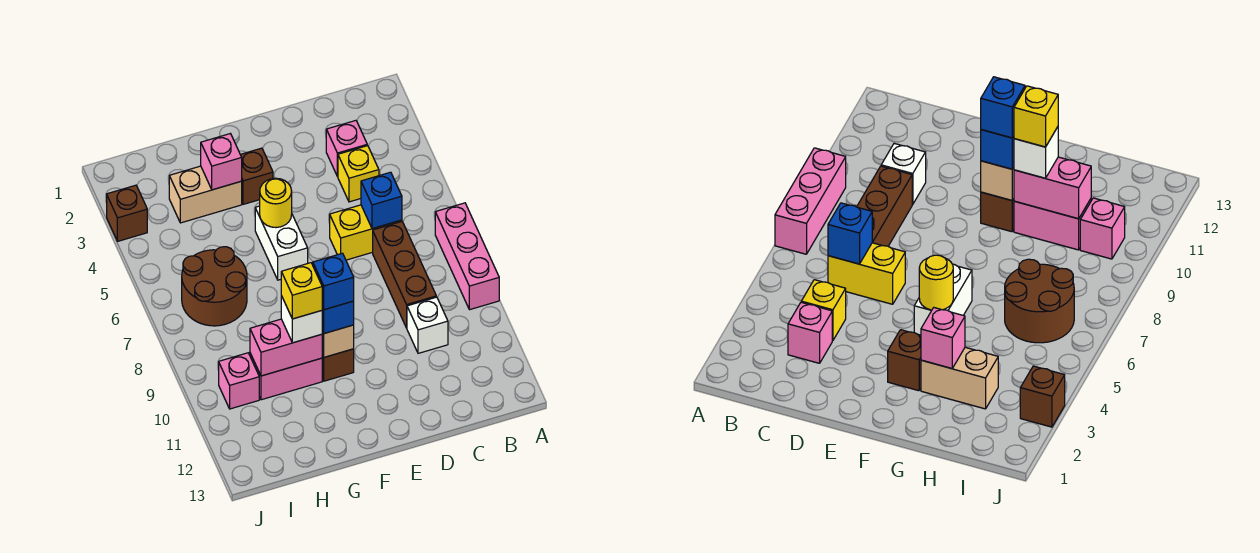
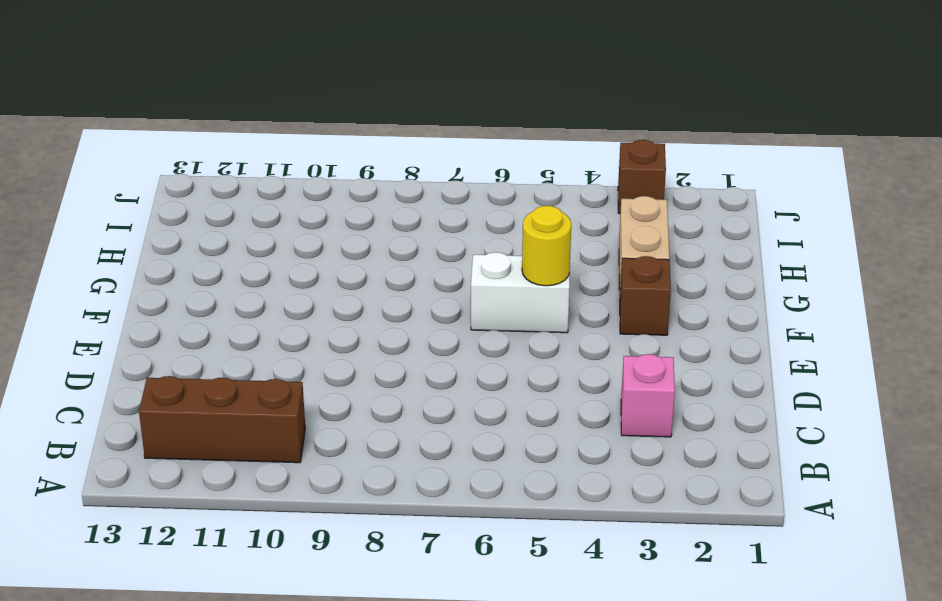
brown 1x3 brick [139,376,305,463] -> brown 1x3 brick moved to [373,222,436,328]
none -> pink 1x3 brick [435,203,499,310]
none -> yellow 1x1 brick [338,146,379,202]
none -> yellow 1x2 brick [330,205,402,260]

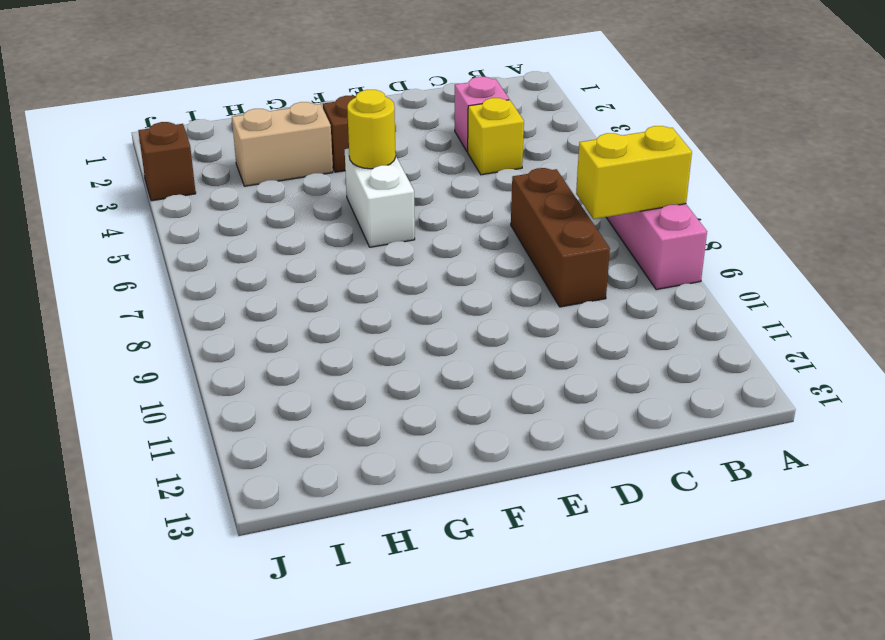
yellow 1x2 brick [576,126,692,219] -> yellow 1x2 brick moved to [330,205,402,260]
none -> white 1x1 brick [407,297,448,353]
none -> brown 1x1 brick [322,349,354,381]
none -> pink 1x2 brick [250,353,322,400]

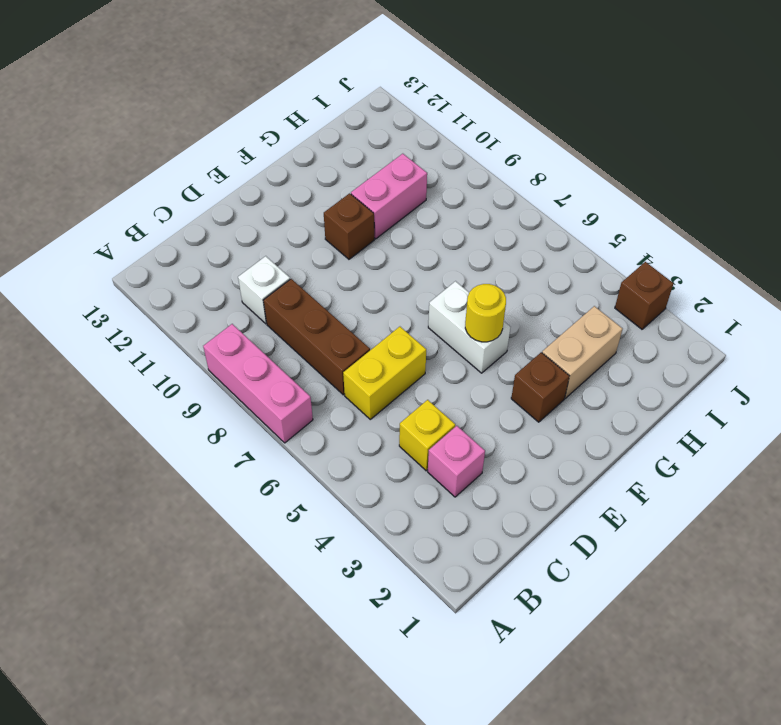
none -> brown 2x2 round brick [182,247,247,326]
none -> pink 1x1 brick [219,353,259,409]
none -> blue 1x1 brick [361,172,402,229]

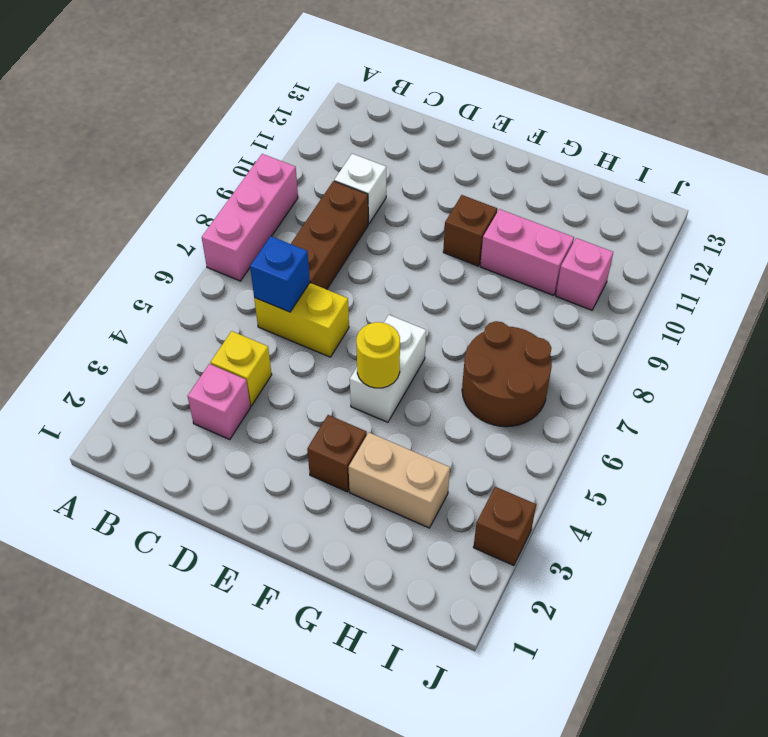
none -> tan 1x1 brick [322,325,354,357]
none -> pink 1x1 brick [201,134,242,190]
none -> pink 1x2 brick [250,319,322,376]

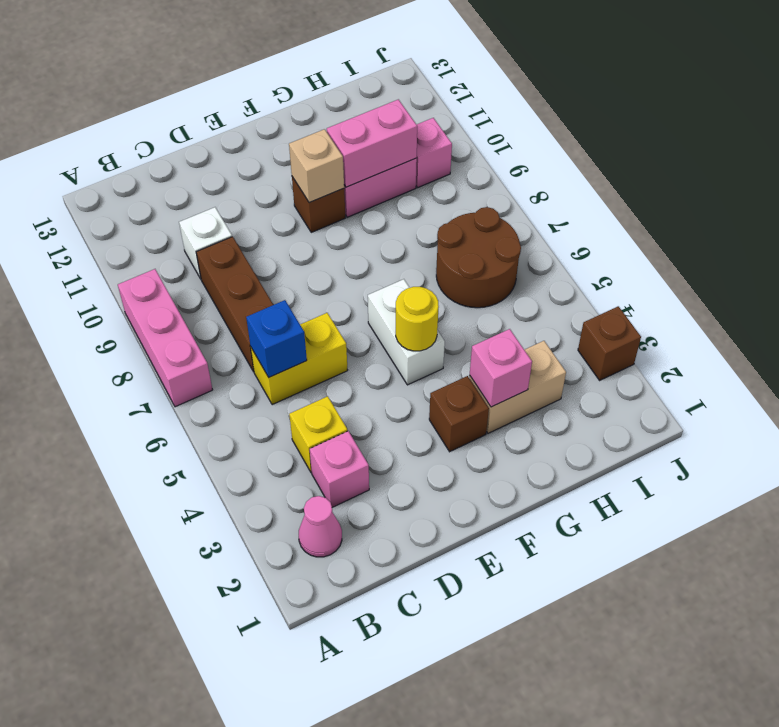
pink 1x1 cone [299,496,342,557] -> none
none -> blue 1x1 brick [322,301,354,333]
none -> white 1x1 brick [281,296,322,343]
none -> blue 1x1 brick [313,253,354,310]

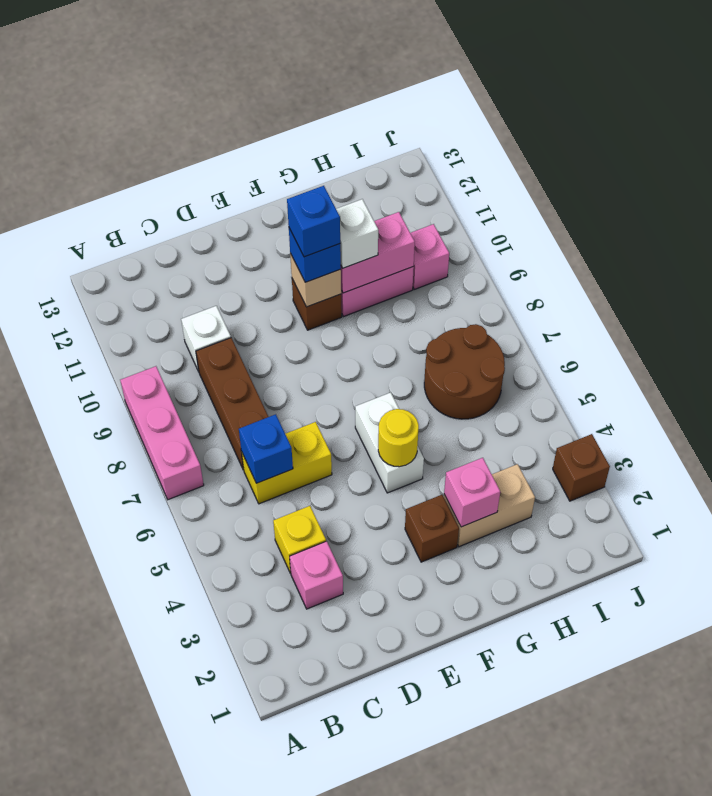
none -> yellow 1x1 brick [281,263,323,319]

